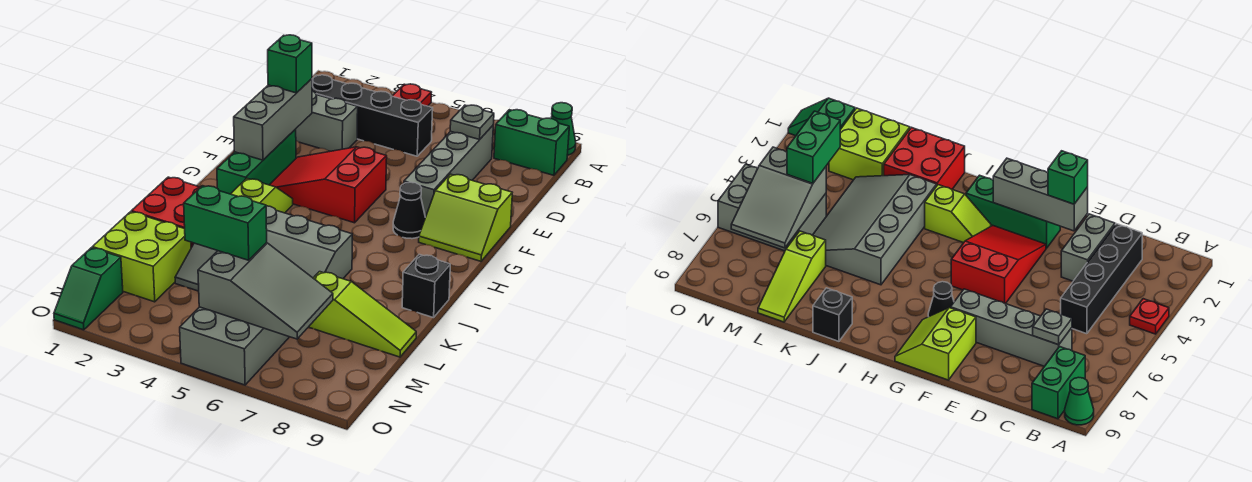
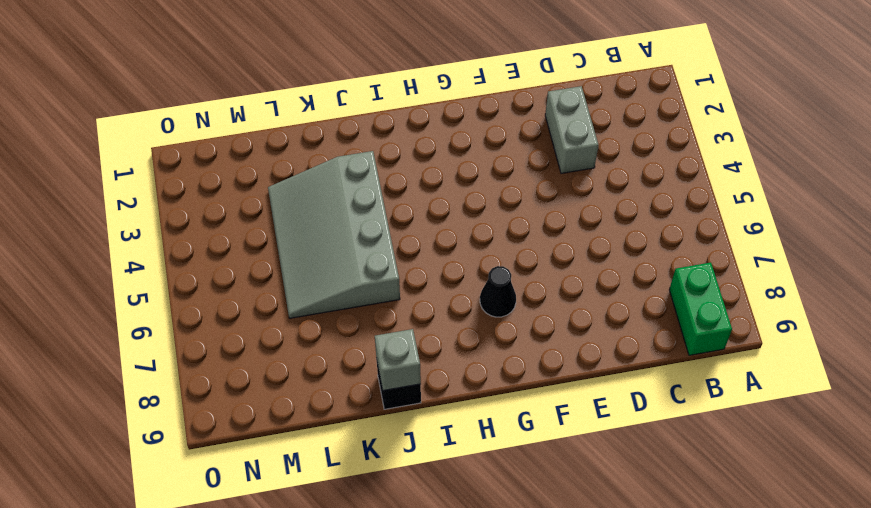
grey 1x1 brick [375,329,421,391] -> none
none -> red 1x1 plate [392,84,432,106]
none -> green 1x1 cone [551,103,576,156]
none -> black 1x4 brick [312,75,433,156]

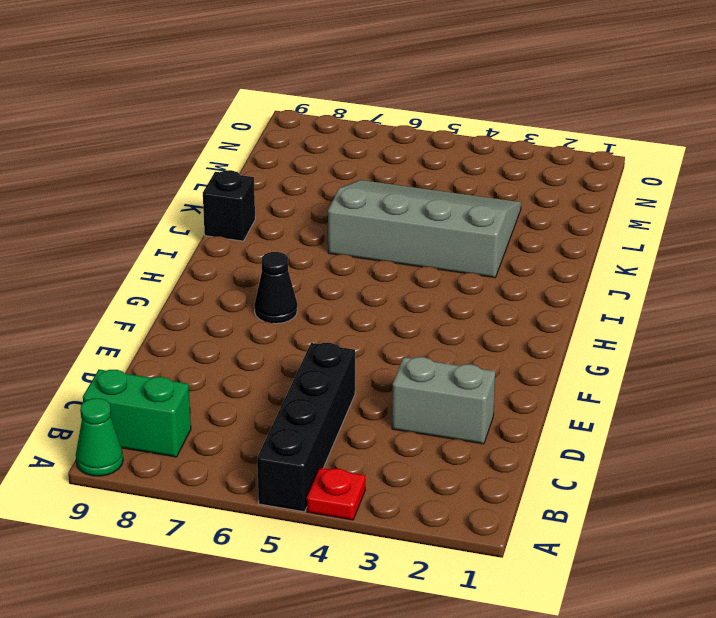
black 1x4 brick [257,343,355,512] -> black 1x4 brick turned to [312,75,433,156]
none -> grey 1x4 brick [404,126,493,217]
none -> green 1x3 brick [217,129,296,194]
none -> red 2x3 slope [270,147,387,223]

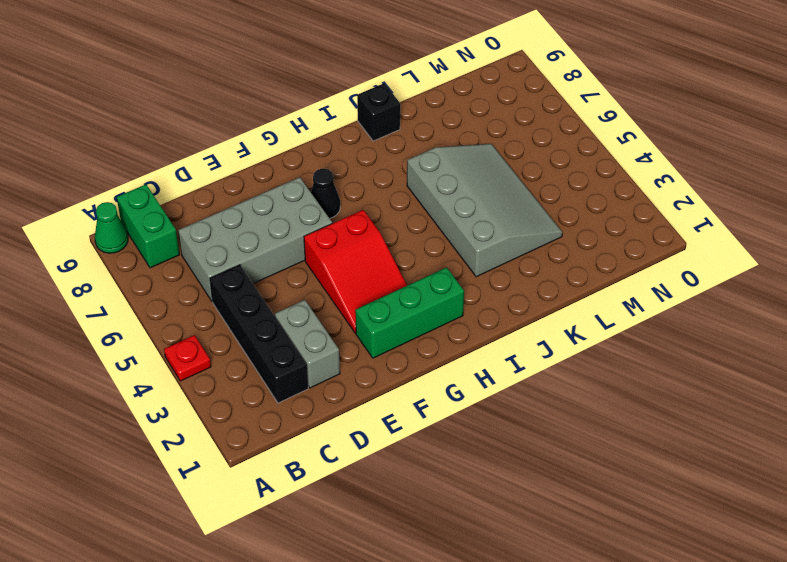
grey 2x4 brick [178,177,332,302] -> grey 1x4 brick [404,126,493,217]
none -> lime 2x2 slope [419,174,512,261]
none -> lime 1x2 slope [231,178,293,213]
none -> red 2x2 brick [131,177,200,248]

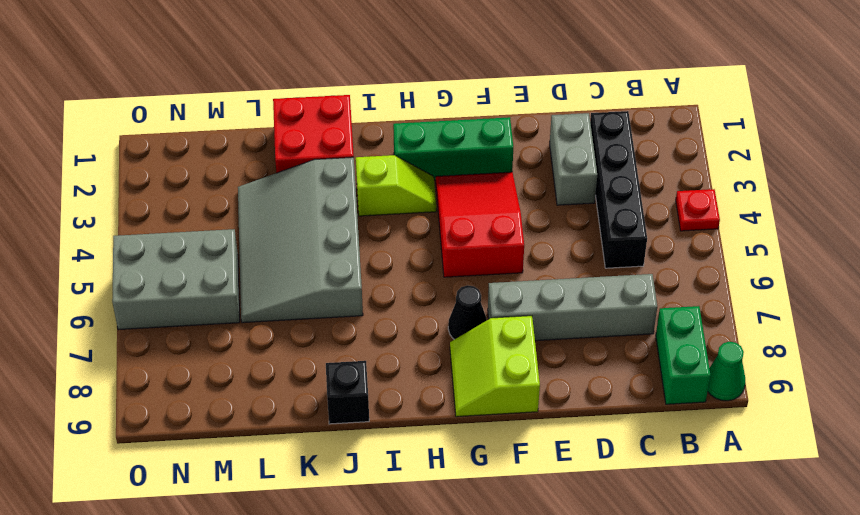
none -> lime 2x2 brick [92,212,191,302]
none -> lime 1x3 slope [309,272,416,357]
none -> green 1x2 slope [54,248,123,330]

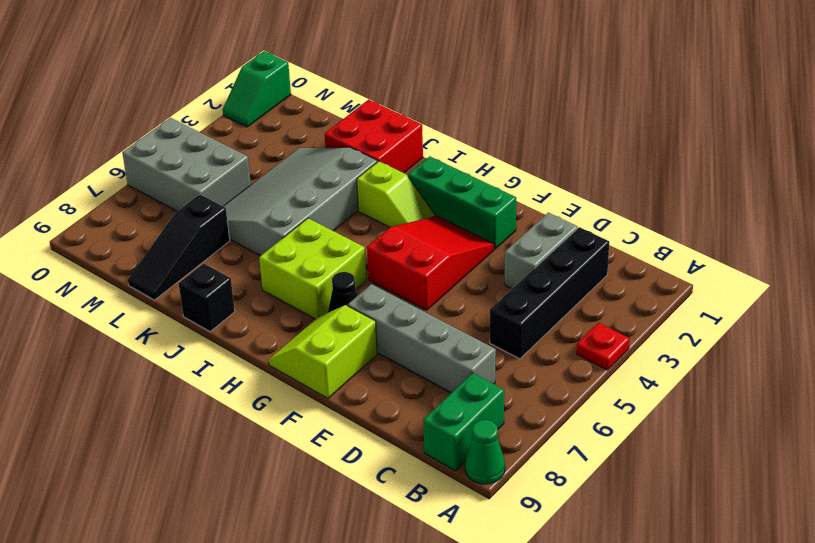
lime 2x2 brick [259,218,366,319] -> lime 2x2 brick moved to [92,212,191,302]
black 1x3 slope [128,195,230,300] -> lime 1x3 slope [309,272,416,357]
green 1x2 slope [223,51,291,127] -> green 1x2 slope turned to [54,248,123,330]
none -> grey 1x1 plate [450,105,494,140]
none -> grey 1x3 brick [234,79,312,160]
none -> grey 2x3 slope [198,243,333,339]

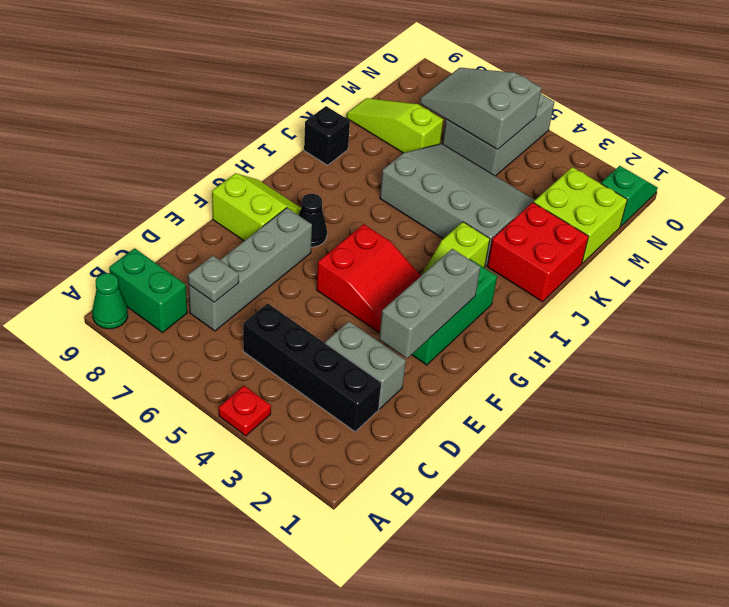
none -> green 1x1 brick [268,35,312,93]
none -> green 1x2 brick [184,186,267,260]

